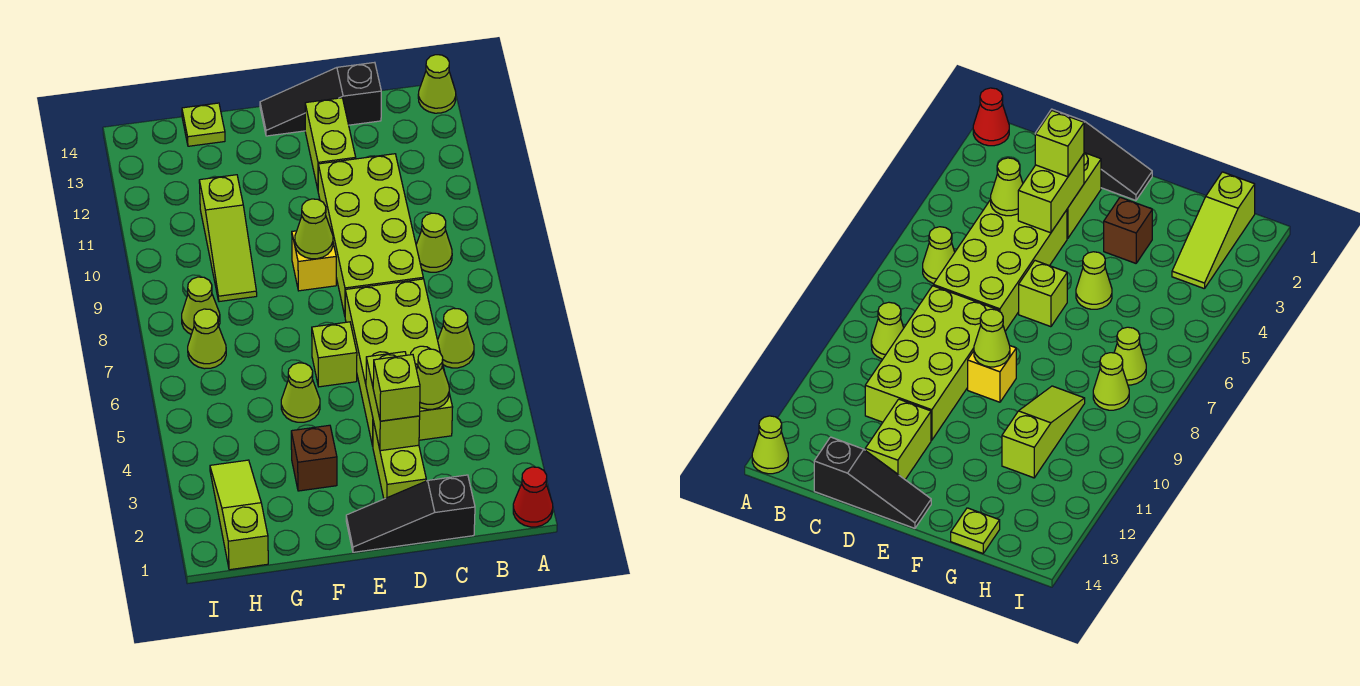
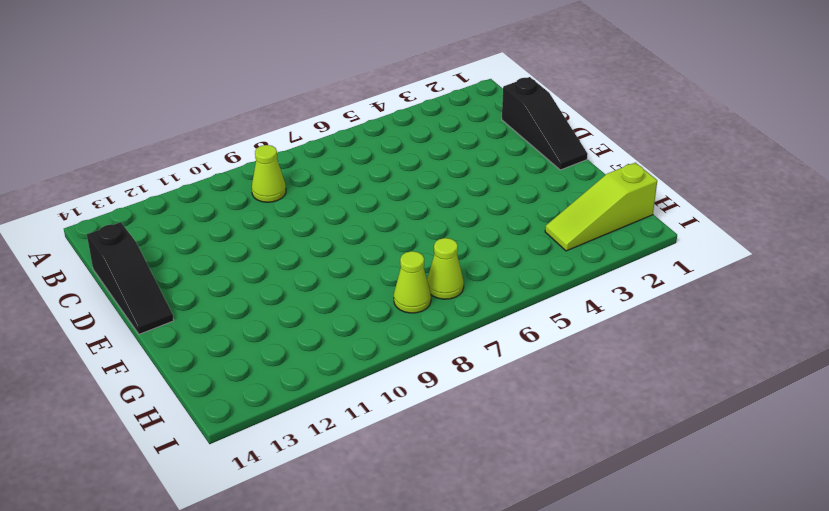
none -> red 1x1 cone [513,467,553,527]
none -> lime 1x1 cone [418,55,456,113]
none -> lime 1x1 cone [438,308,474,368]

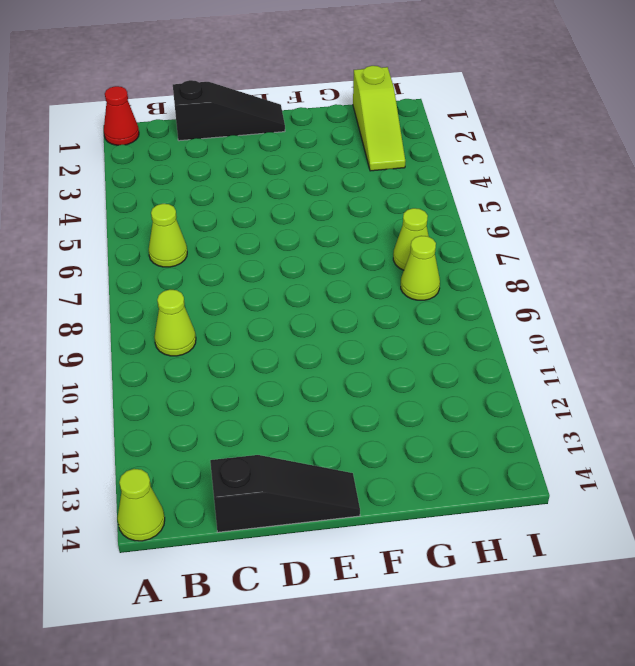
none -> lime 2x4 brick [345,279,453,446]
none -> lime 2x4 brick [318,154,423,315]
none -> lime 1x2 brick [373,421,426,499]

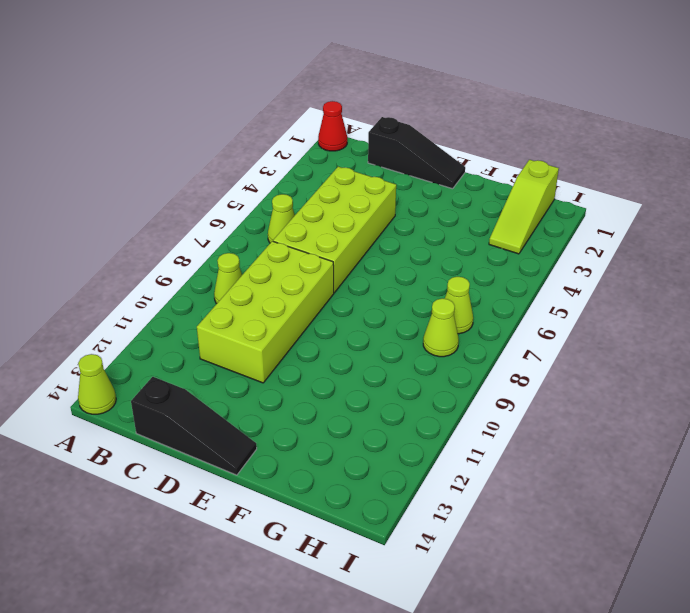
none -> lime 1x2 brick [373,421,426,499]
none -> lime 1x2 brick [305,98,356,189]
none -> lime 1x1 brick [312,322,357,387]

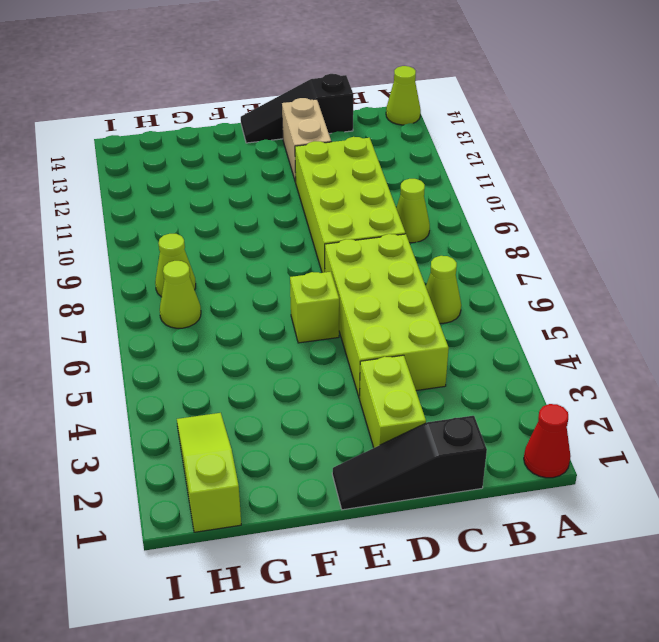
tan 1x2 brick [282,98,331,182] -> lime 1x2 brick [305,98,356,189]
none -> yellow 1x1 brick [292,231,336,291]
none -> brown 1x1 brick [291,425,337,491]
none -> lime 1x1 cone [281,363,320,422]

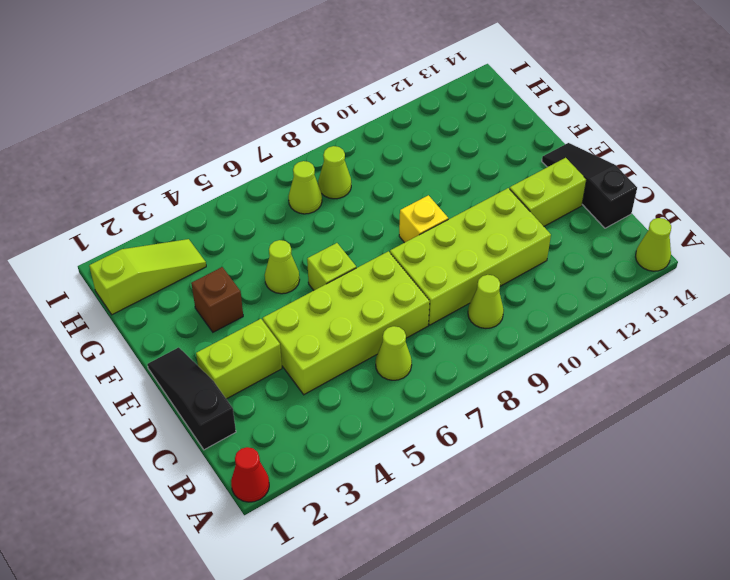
none -> lime 1x3 slope [199,175,257,302]
none -> lime 1x1 plate [182,103,225,146]
none -> lime 1x1 cone [417,349,449,409]

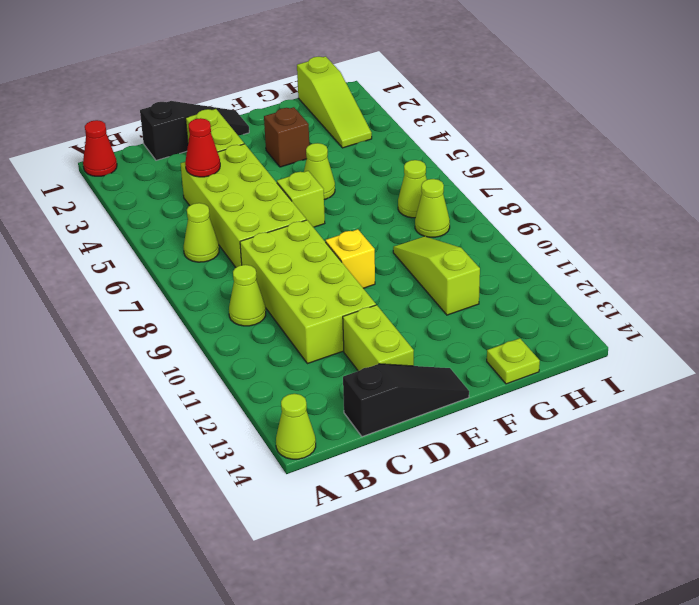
red 1x1 cone [185,118,220,177] -> lime 1x1 cone [417,349,449,409]
none -> lime 1x2 brick [366,352,420,451]
none -> lime 1x1 cone [295,199,333,259]
none -> lime 1x1 brick [373,355,420,421]

